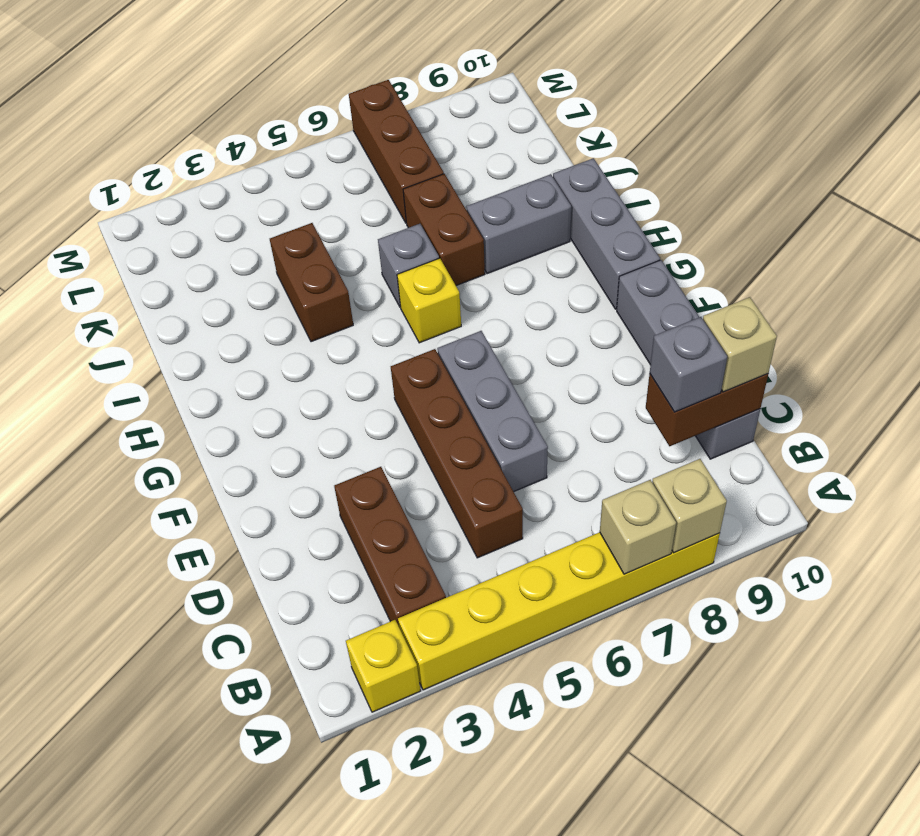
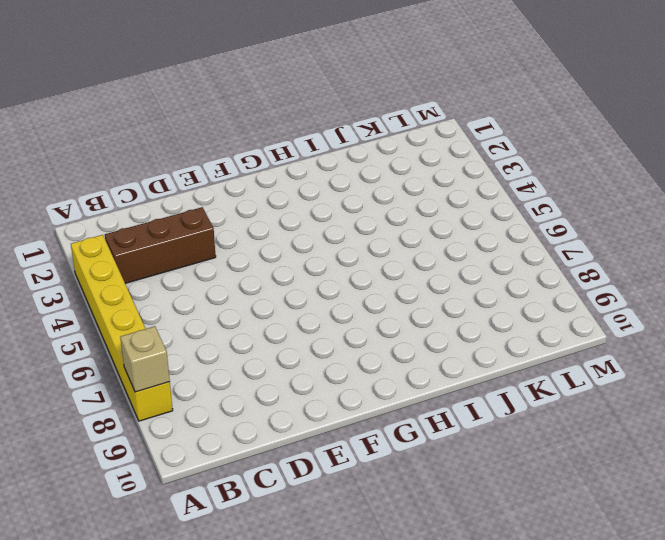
none -> yellow 1x1 brick [346,620,421,712]
none -> brown 1x4 brick [391,349,523,558]
none -> grey 1x4 brick [617,260,760,459]

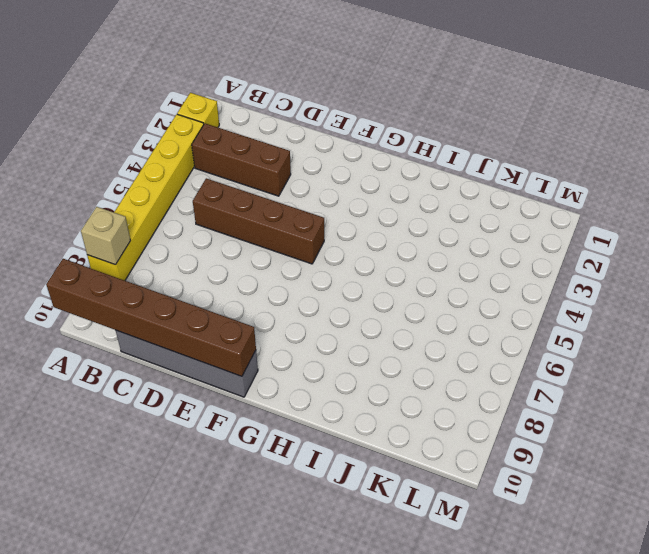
brown 1x6 brick [46,259,256,376] -> brown 1x2 brick [646,374,768,446]
none -> grey 1x3 brick [437,331,548,492]
none -> grey 1x3 brick [553,158,660,309]
none -> yellow 1x1 brick [397,258,461,343]

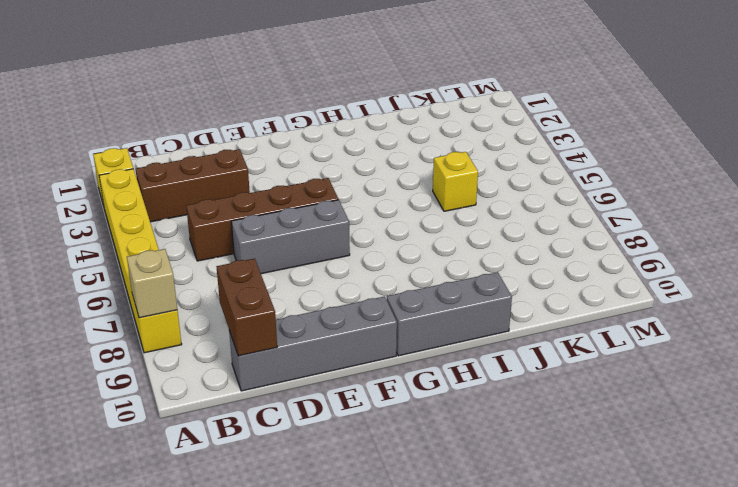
yellow 1x1 brick [433,152,478,211] -> yellow 1x1 brick moved to [397,258,461,343]
none -> brown 1x2 brick [270,223,353,342]
none -> grey 1x1 brick [378,224,439,307]
none -> brown 1x2 brick [403,174,485,286]

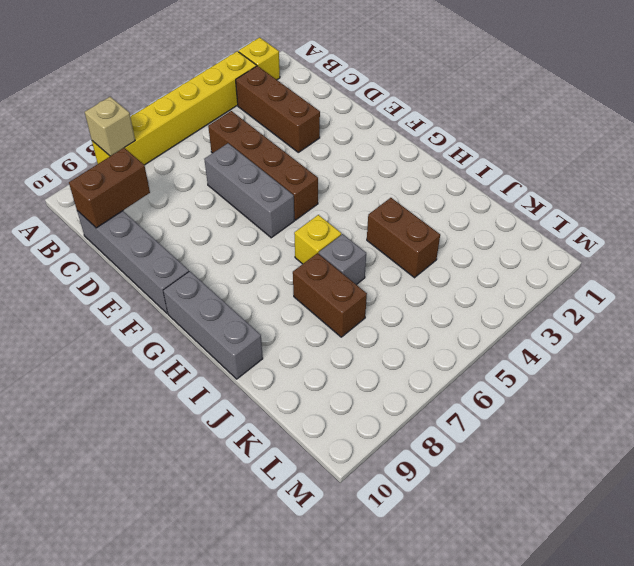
none -> grey 1x2 brick [466,174,571,274]
none -> brown 1x3 brick [349,80,444,223]
none -> tan 1x1 brick [600,480,676,574]

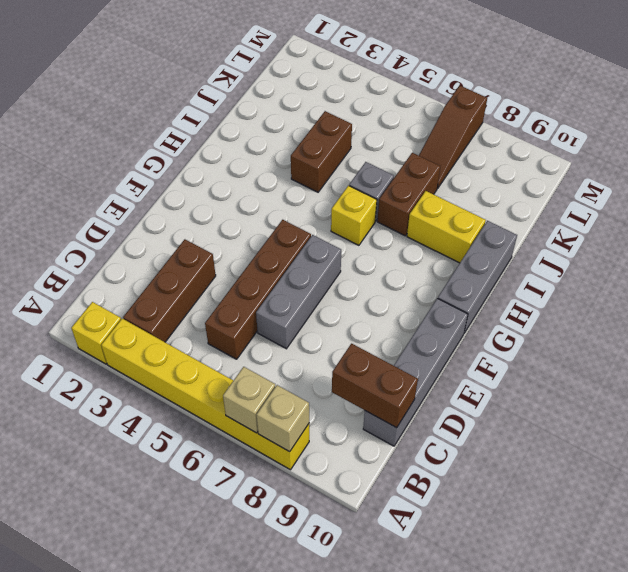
yellow 1x2 brick [407,191,486,263] -> grey 1x2 brick [466,174,571,274]
brown 1x3 slope [419,86,487,188] -> brown 1x3 brick [349,80,444,223]
none -> grey 1x1 brick [650,317,727,412]
none -> tan 1x1 brick [703,297,777,392]

